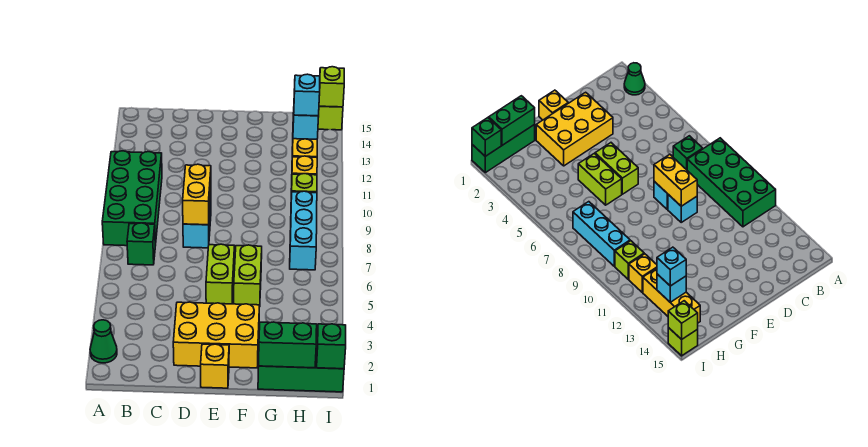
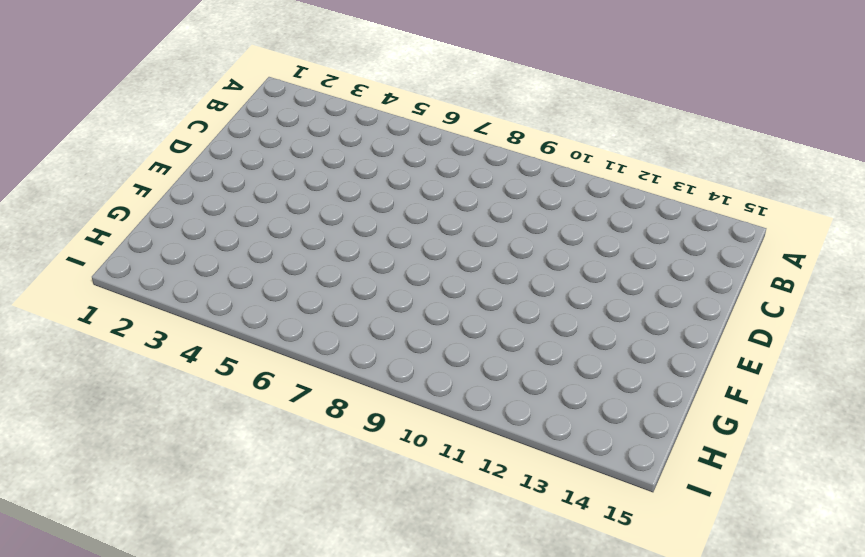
none -> green 1x1 cone [90,320,117,363]
none -> green 2x4 brick [102,151,162,246]
none -> green 1x1 brick [127,223,155,265]

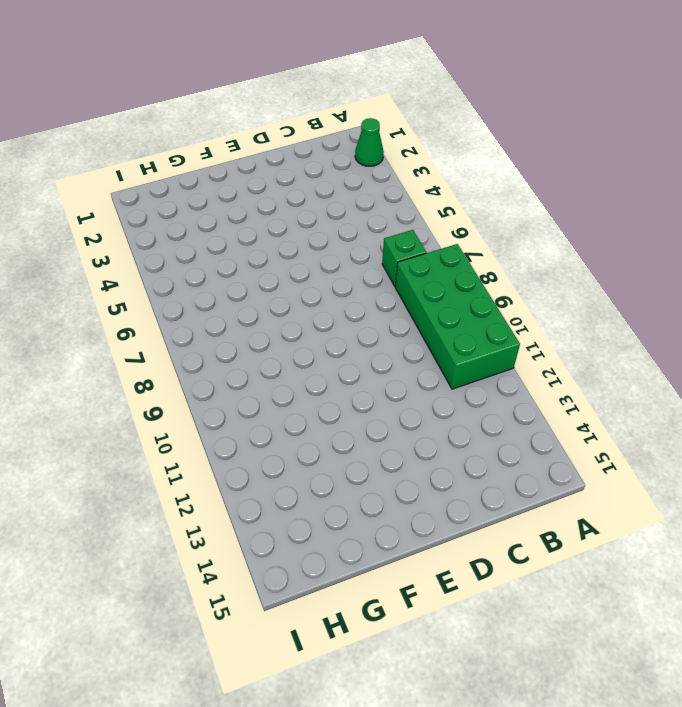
none -> yellow 2x3 brick [173,302,259,368]
none -> cyan 1x1 brick [183,212,210,248]
none -> cyan 1x1 brick [668,195,697,222]

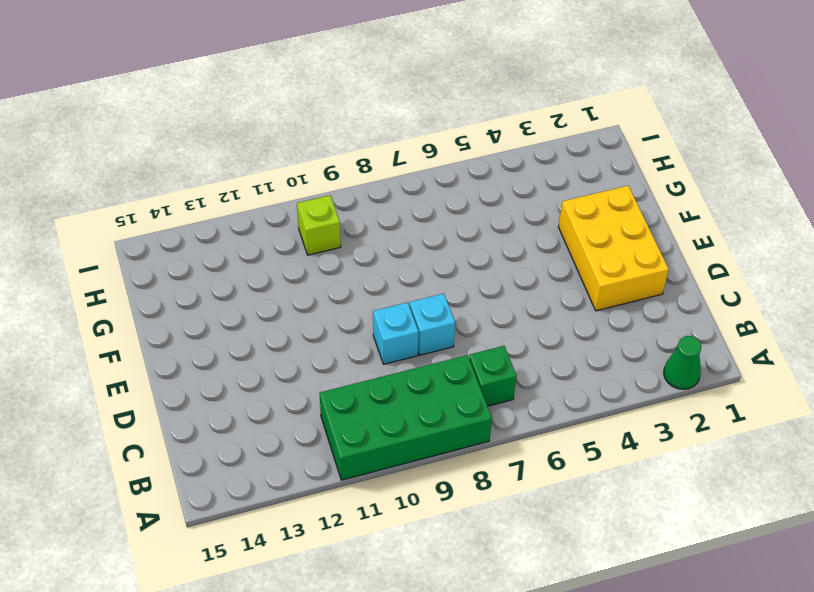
none -> yellow 1x1 brick [201,344,229,388]
none -> lime 1x2 brick [206,244,235,304]
none -> lime 1x2 brick [234,245,262,307]

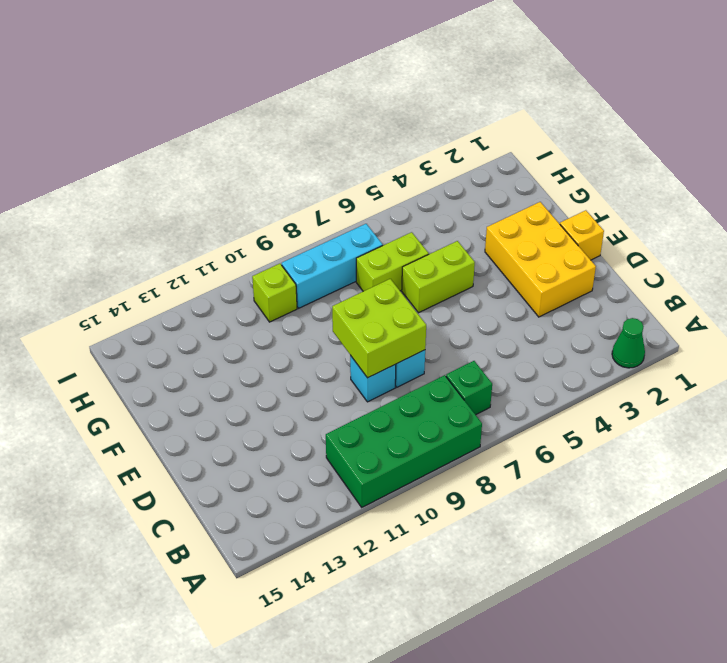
lime 2x2 brick [332,279,426,378] -> yellow 1x2 brick [183,164,211,225]
lime 1x2 brick [356,232,429,291] -> lime 1x2 brick moved to [206,244,235,304]
none -> green 1x3 brick [258,348,344,392]
none -> yellow 1x1 brick [291,156,317,191]
none -> yellow 1x3 brick [292,113,317,158]

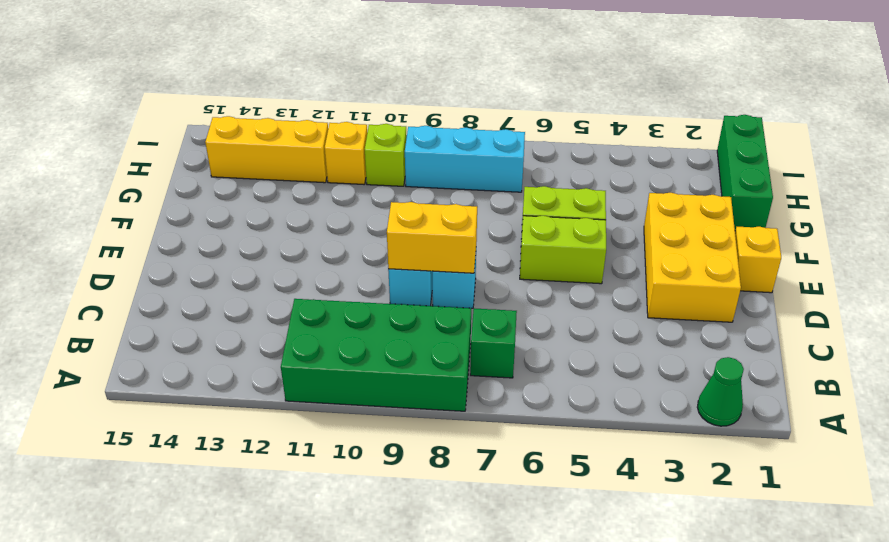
none -> lime 1x1 brick [318,106,343,130]
none -> green 1x2 brick [259,322,317,368]
none -> cyan 1x1 brick [293,115,319,139]

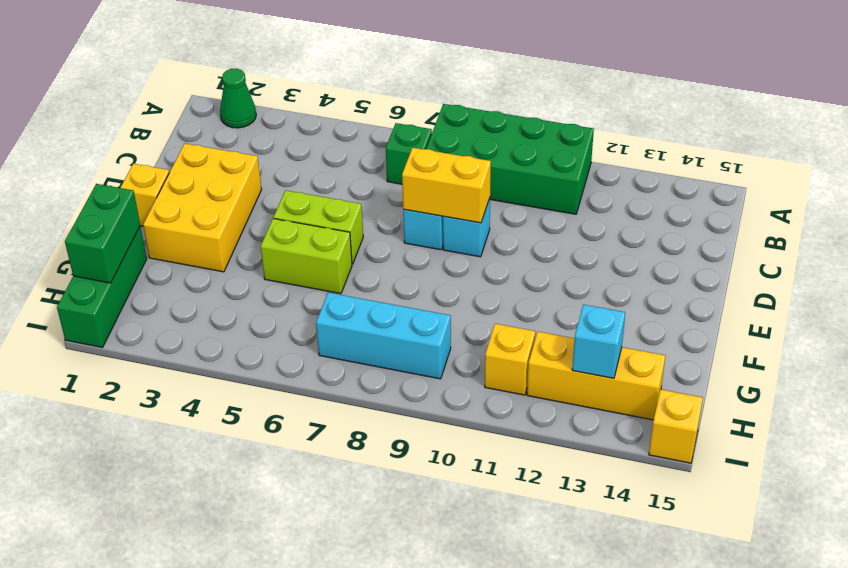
yellow 1x1 brick [649,389,703,463] -> lime 1x1 brick [318,106,343,130]
none -> lime 1x1 brick [291,174,317,196]
none -> green 1x1 brick [317,324,346,369]
none -> lime 1x1 brick [319,67,344,107]

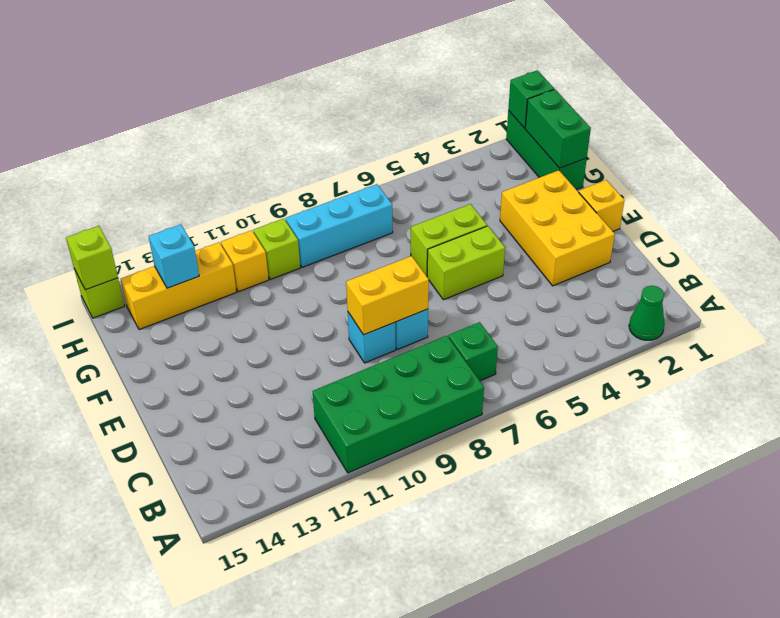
none -> cyan 1x1 brick [294,74,320,116]

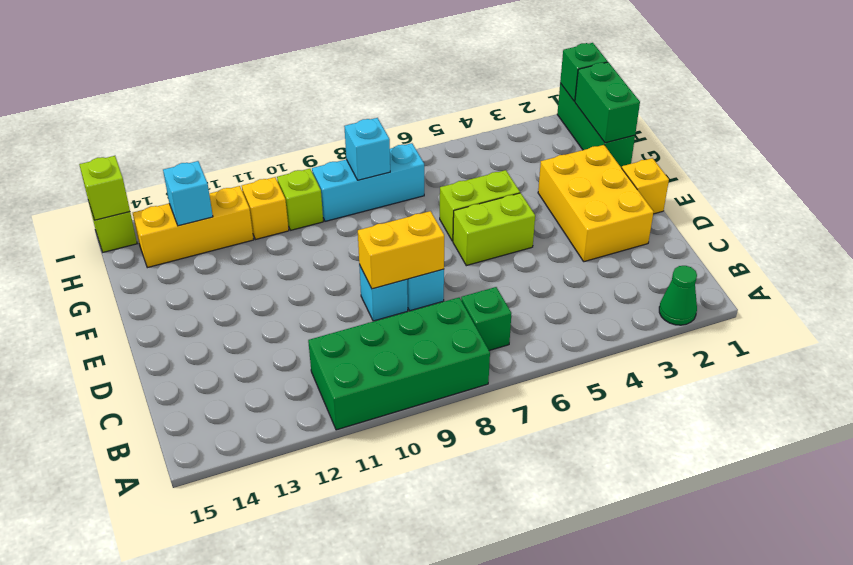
cyan 1x1 brick [344,118,390,180] -> cyan 1x1 brick moved to [294,74,320,116]

